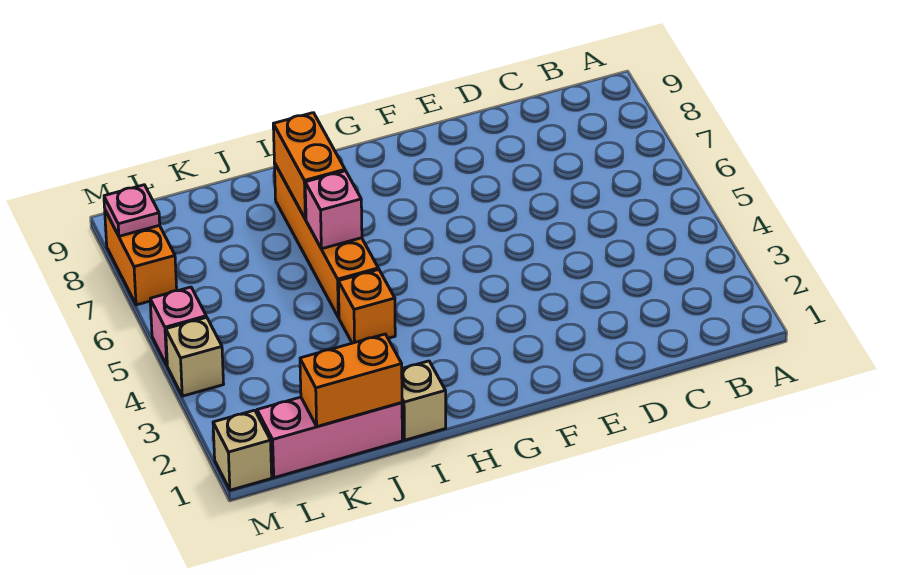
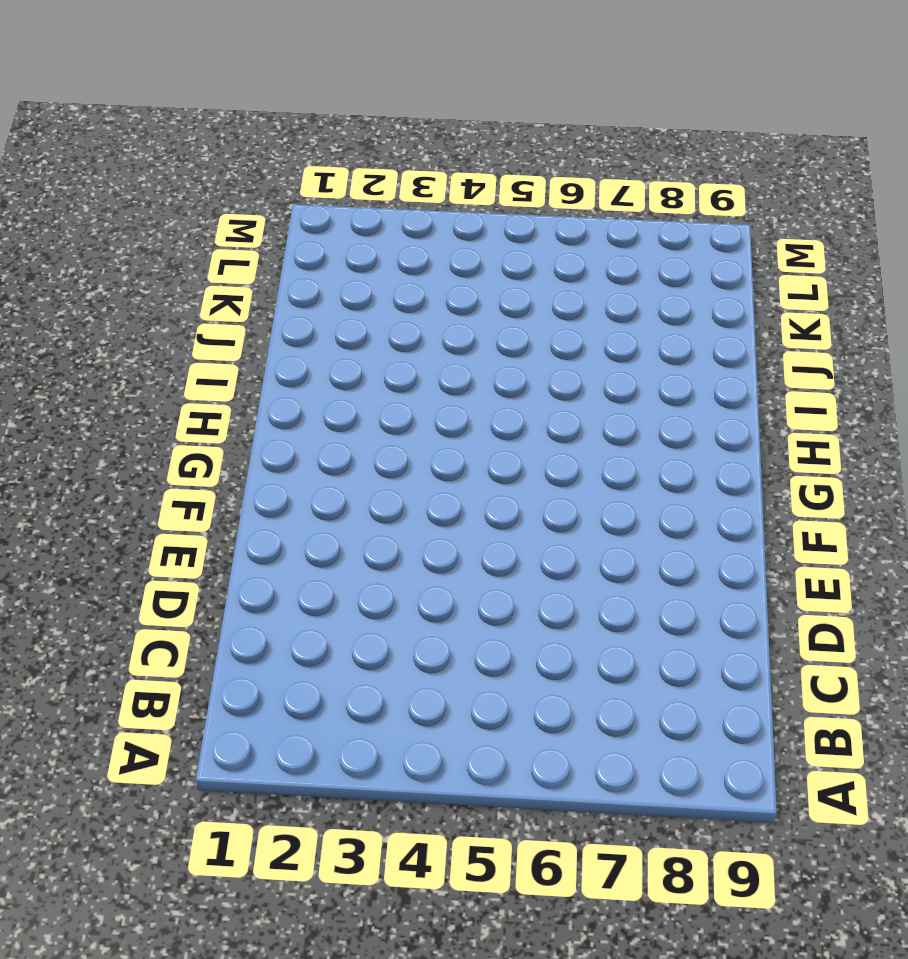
none -> tan 1x1 brick [402,361,446,440]
none -> orange 1x1 brick [338,269,395,343]
none -> orange 1x4 brick [274,163,378,317]

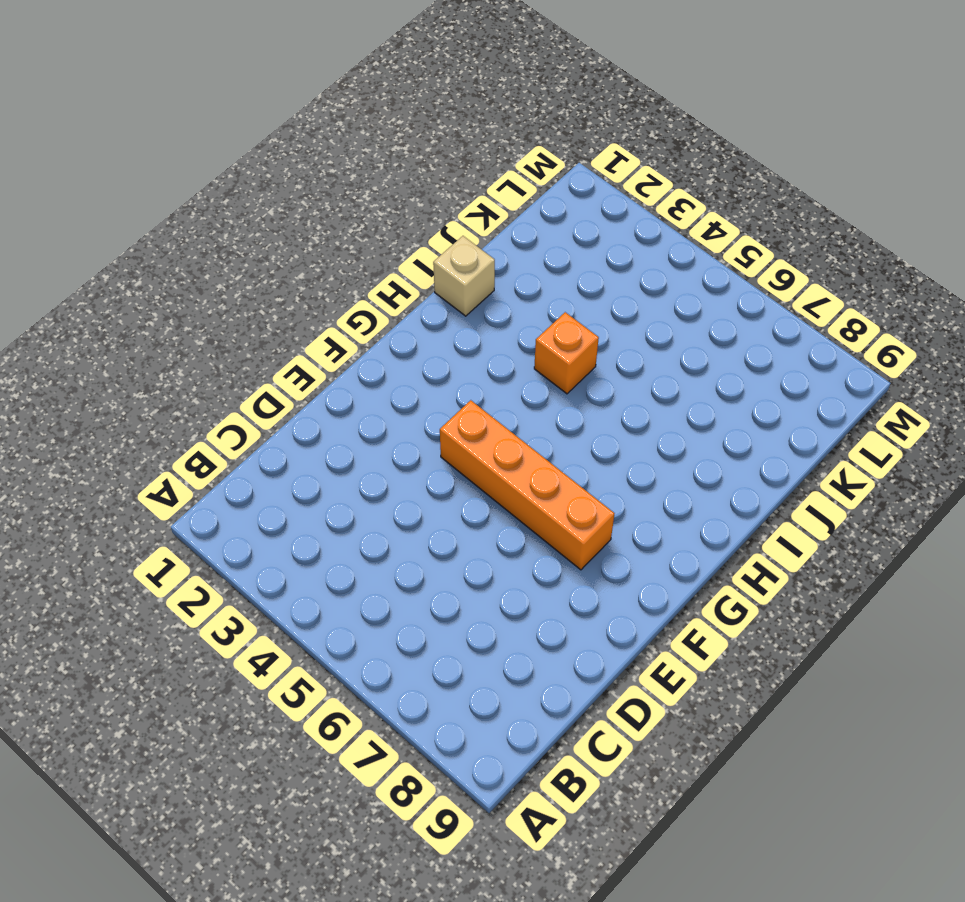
orange 1x4 brick [440,400,614,570] -> orange 1x4 brick moved to [274,163,378,317]
none -> pink 1x3 brick [257,397,402,478]
none -> tan 1x1 brick [213,410,272,490]
none -> tan 1x1 brick [166,317,224,396]

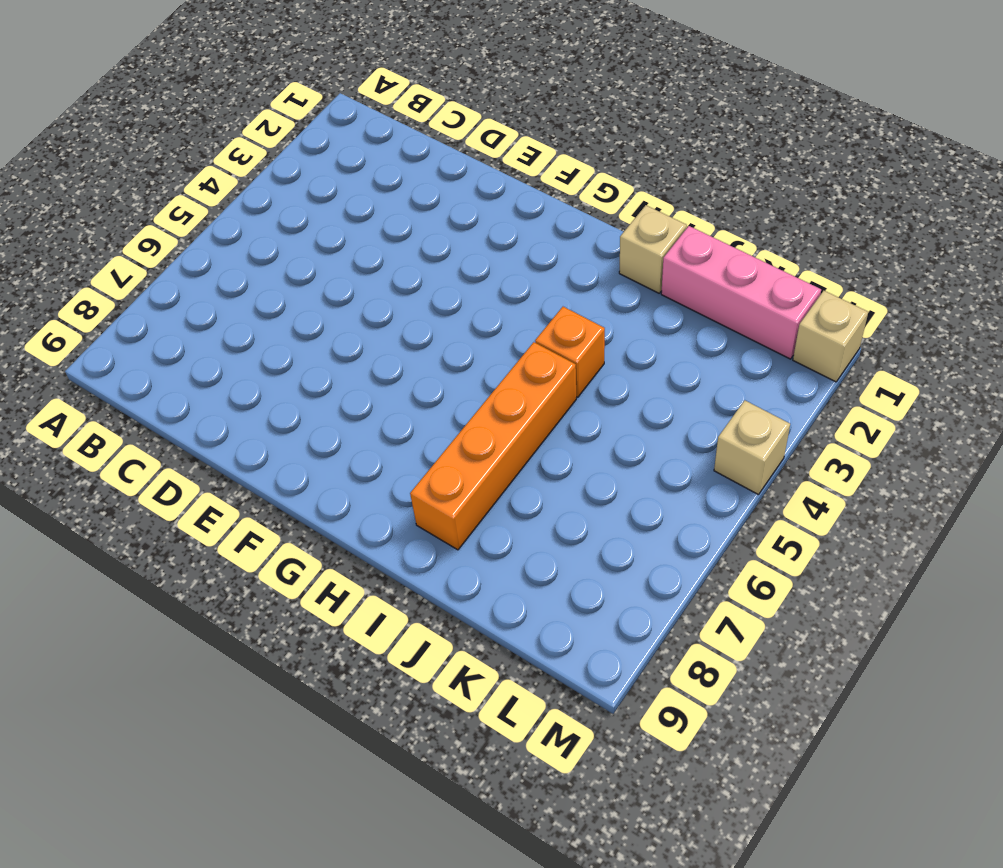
none -> pink 1x1 brick [150,287,206,365]
none -> orange 1x2 brick [105,211,177,305]
none -> pink 1x1 brick [305,171,362,249]

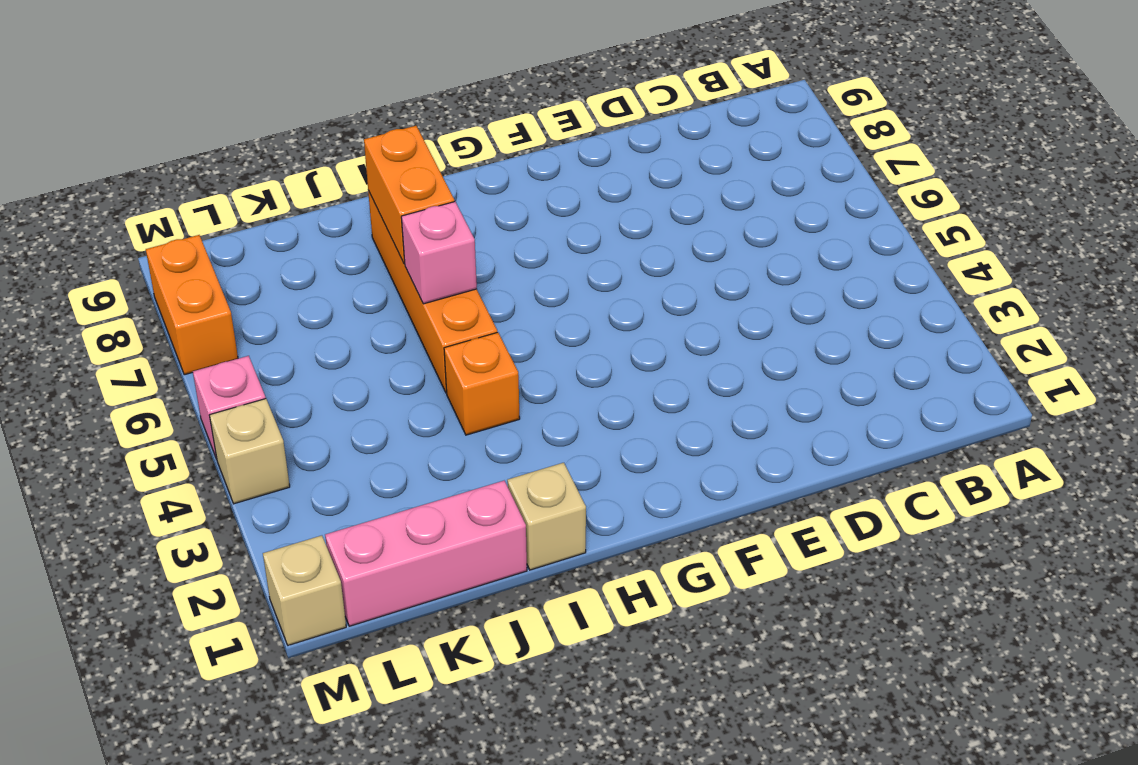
none -> orange 1x2 brick [300,334,402,426]
none -> pink 1x1 plate [104,185,160,236]

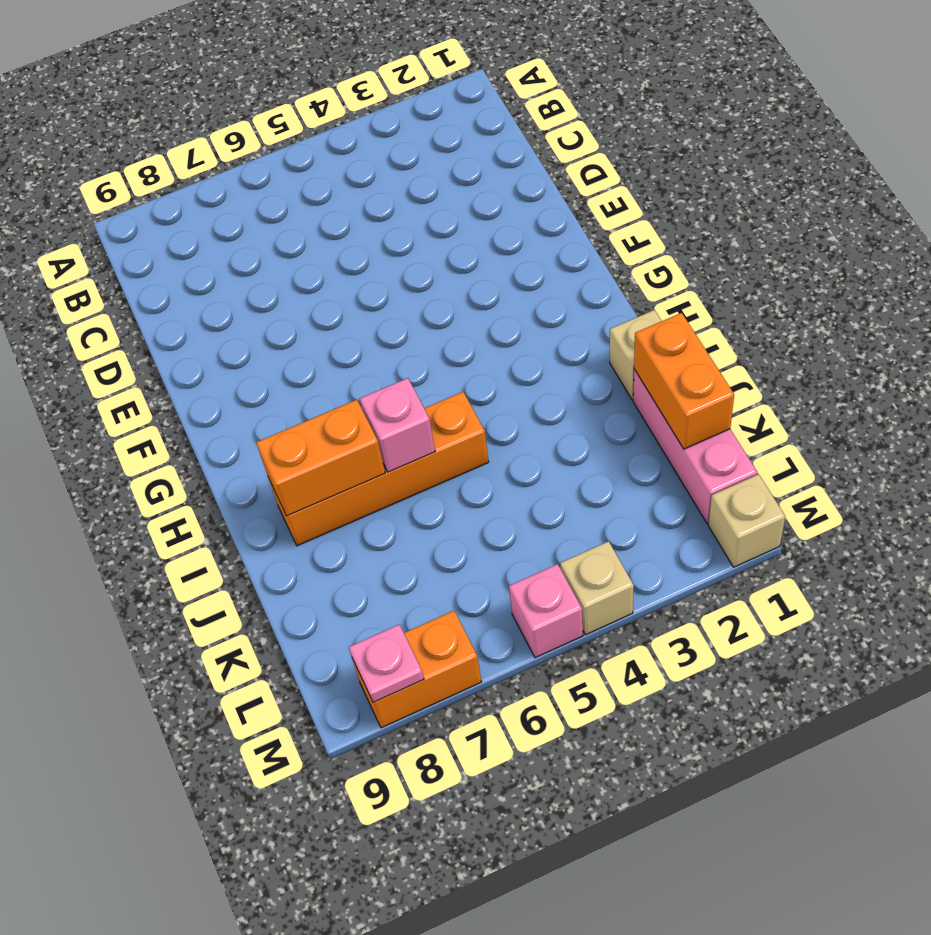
none -> orange 1x1 brick [338,269,395,343]

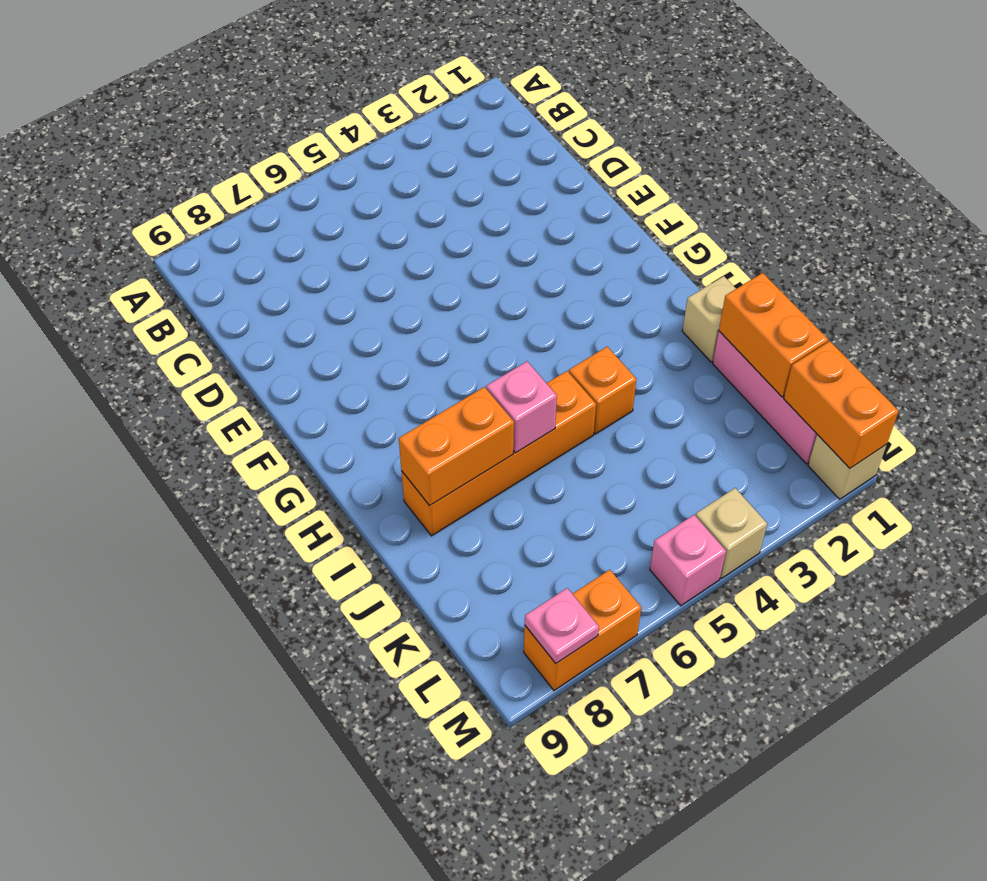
orange 1x2 brick [784,341,899,468] -> none

